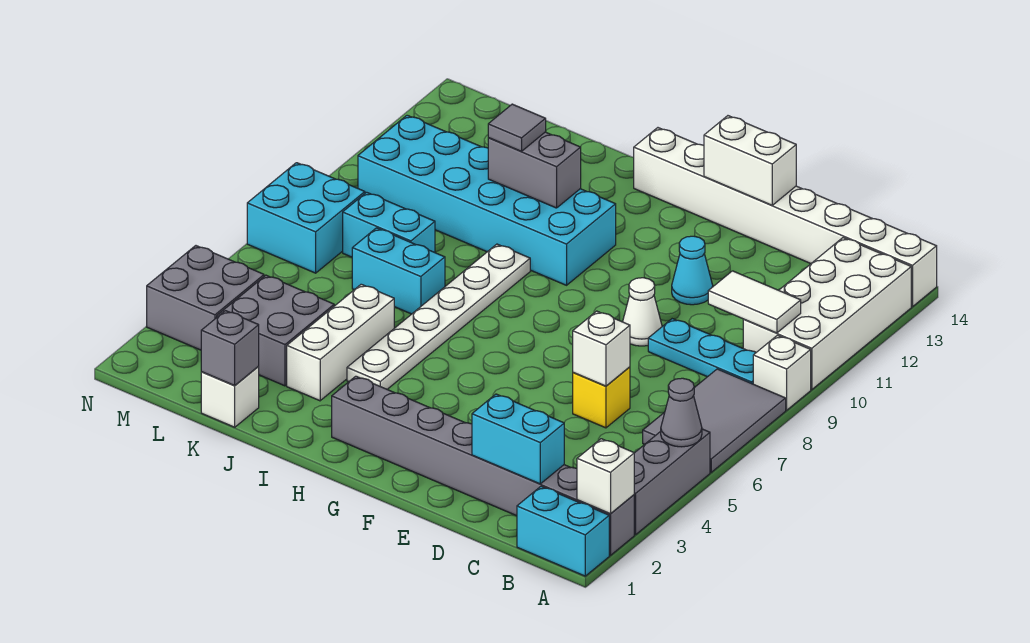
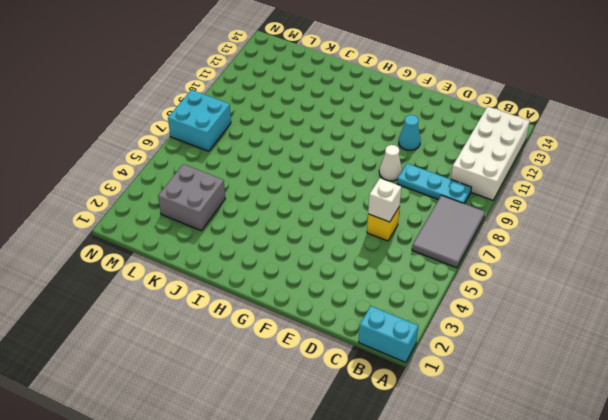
none -> grey 1x8 brick [332,376,634,555]
none -> grey 1x3 brick [634,429,710,535]
none -> white 1x1 brick [753,335,811,410]

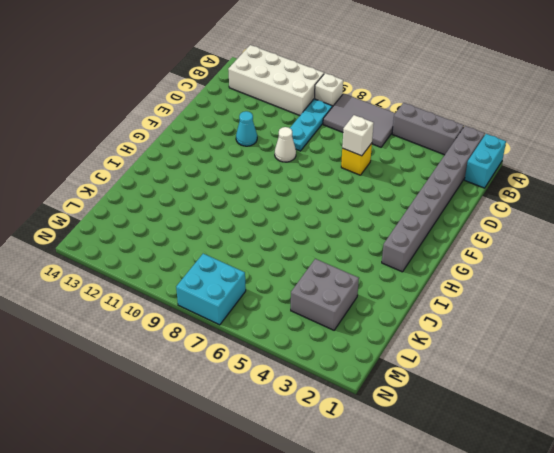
none -> white 1x8 brick [634,128,937,307]
none -> cyan 2x6 brick [358,115,616,285]
none -> white 1x6 plate [347,244,530,389]

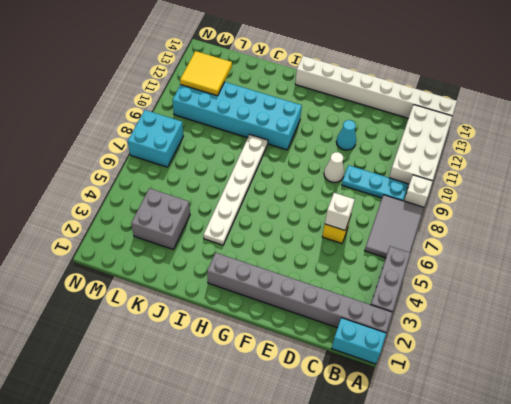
yellow 2x2 tile [180,51,232,96] -> none
none -> white 1x3 brick [287,284,394,401]
none -> cyan 1x2 brick [352,228,445,314]
none -> white 1x1 brick [201,366,259,427]

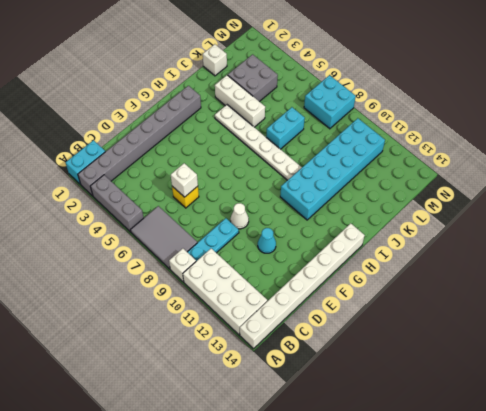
none -> cyan 1x2 brick [343,192,435,257]
none -> grey 2x2 brick [147,246,264,350]
none -> white 1x1 brick [577,439,634,514]

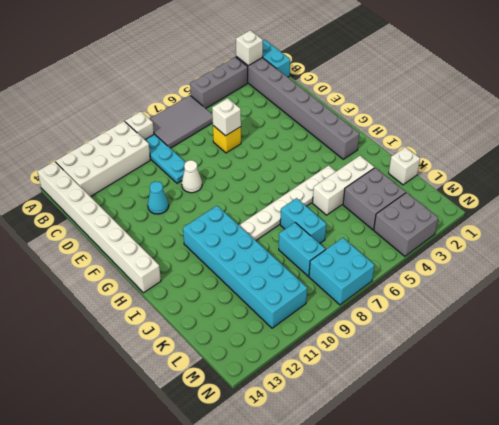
none -> grey 1x1 cone [661,378,702,447]
none -> white 1x2 tile [708,271,801,333]
none -> cyan 1x2 brick [472,394,564,484]

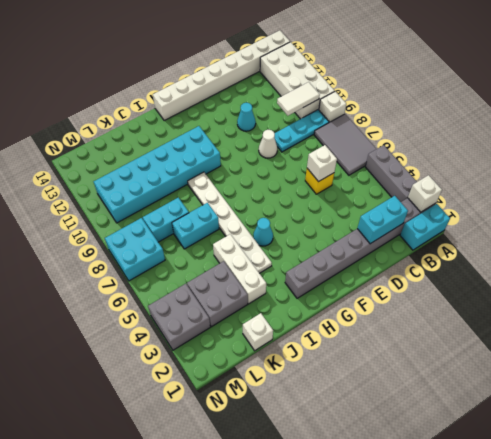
cyan 1x1 cone [253,218,273,246] -> none
none -> grey 1x1 cone [661,378,702,447]
none -> white 1x2 brick [704,116,796,205]
none -> grey 1x2 brick [488,132,581,208]

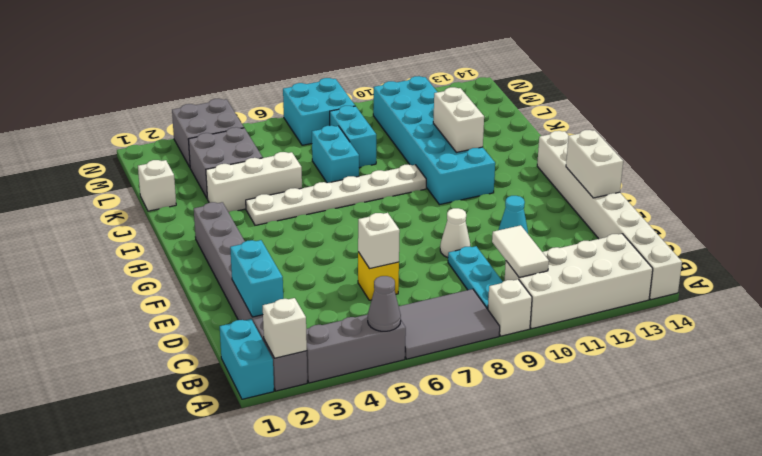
white 1x2 brick [433,87,484,152] -> grey 1x2 brick [488,132,581,208]
none -> grey 1x1 brick [201,311,259,385]
none -> grey 1x1 tile [488,104,546,151]

